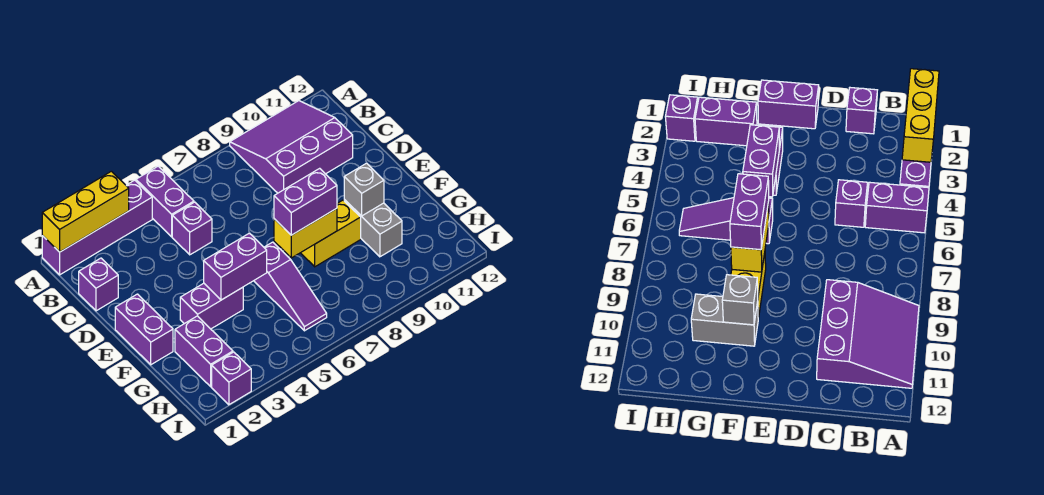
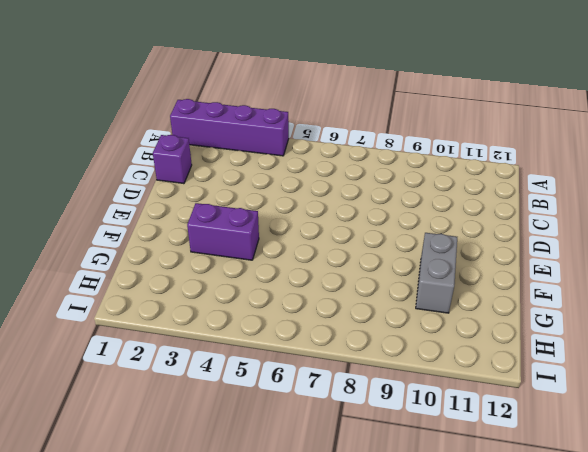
none -> purple 1x2 brick [136,166,194,237]
none -> purple 3x3 slope [230,101,353,193]
none -> purple 1x1 brick [172,202,212,255]

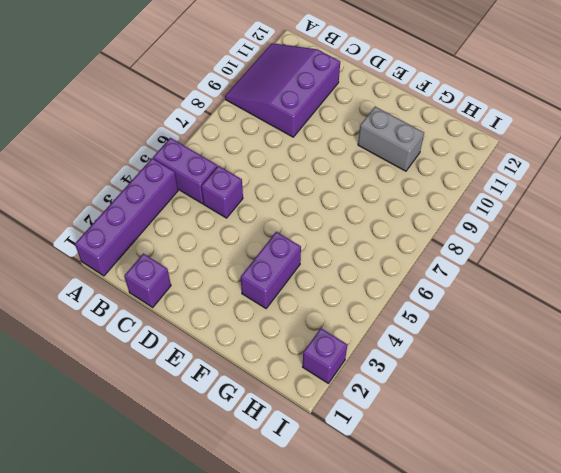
none -> purple 1x2 brick [115,294,173,365]
none -> purple 1x3 slope [254,242,327,331]
none -> yellow 1x2 brick [301,200,361,267]

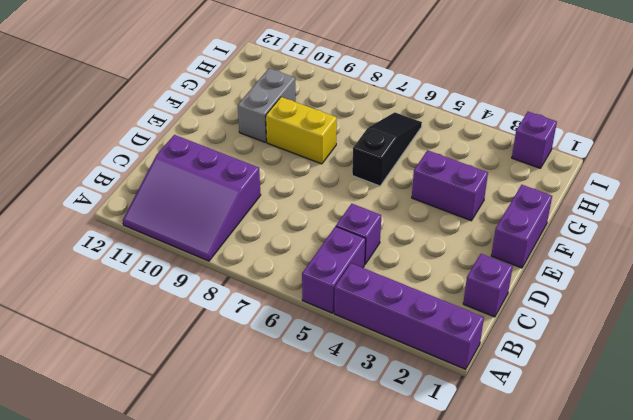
black 1x3 slope [352,112,422,186] -> purple 1x3 slope [254,242,327,331]
none -> purple 1x2 brick [175,316,233,387]
none -> yellow 1x3 brick [42,171,129,252]
none -> purple 1x2 brick [204,233,267,300]

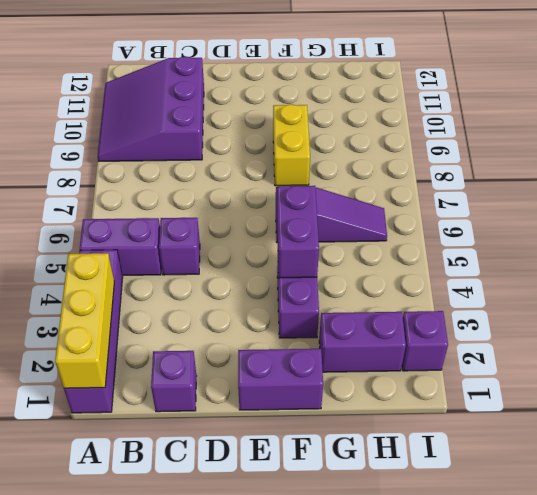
none -> grey 1x2 brick [344,200,402,257]
none -> yellow 1x2 brick [274,208,337,258]
none -> grey 1x1 brick [344,163,384,216]

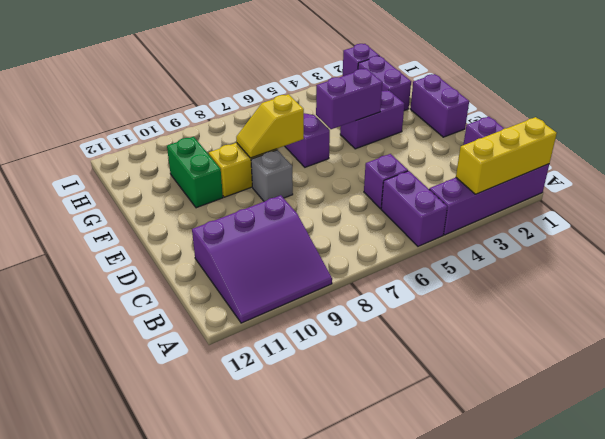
grey 1x1 brick [251,150,293,201] -> grey 1x1 brick moved to [344,163,384,216]
yellow 1x2 slope [236,94,304,158] -> yellow 1x2 brick [274,208,337,258]
green 1x2 brick [167,137,223,208] -> grey 1x2 brick [344,200,402,257]
none -> purple 1x2 brick [274,168,337,235]

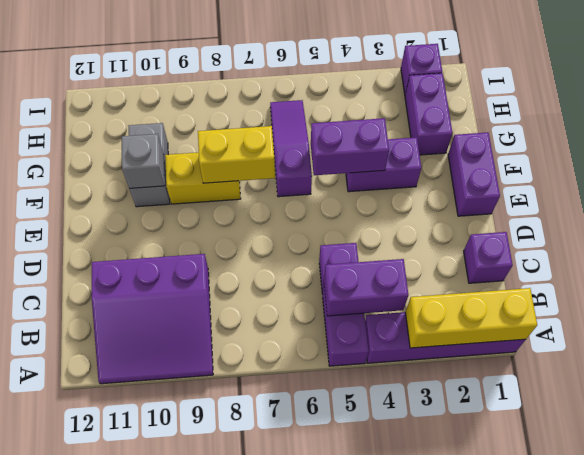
purple 1x2 brick [324,259,408,316] -> purple 1x2 brick moved to [274,168,337,235]

